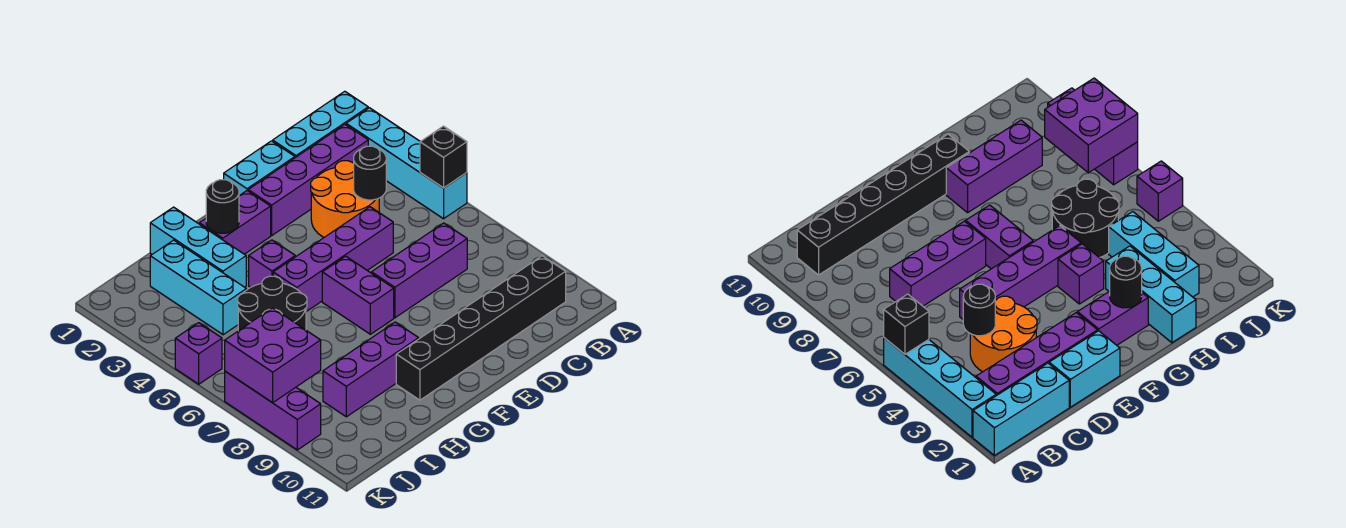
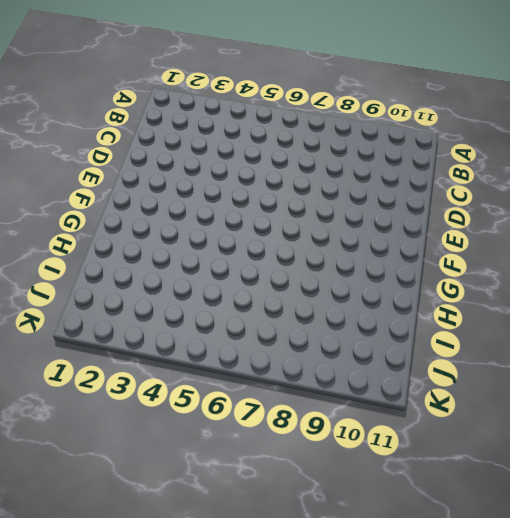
none -> cyan 1x3 brick [273,91,368,158]
none -> cyan 1x4 brick [346,108,467,219]
none -> purple 1x4 brick [248,125,368,235]

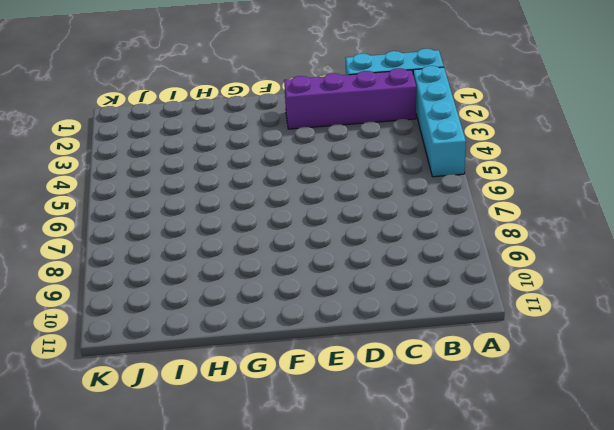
none -> black 1x6 brick [396,256,566,400]
none -> orange 2x2 round brick [311,161,379,237]
none -> purple 1x3 brick [372,223,467,318]

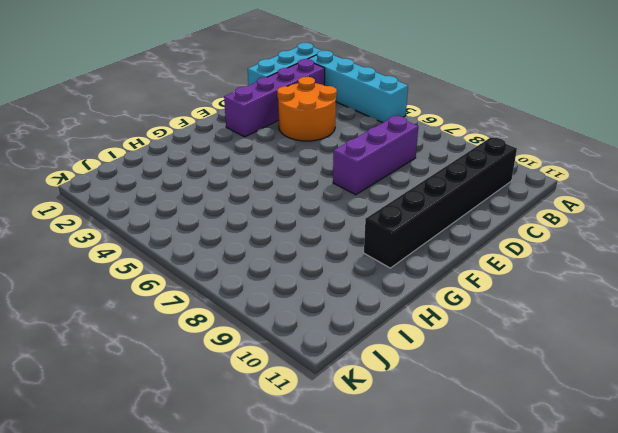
none -> cyan 1x2 brick [224,141,295,196]
none -> purple 1x4 brick [273,207,393,312]
none -> purple 1x2 brick [199,191,271,254]

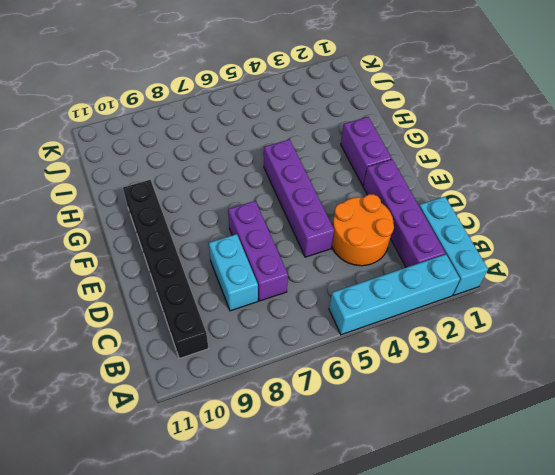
cyan 1x2 brick [209,234,258,311] -> cyan 1x2 brick moved to [224,141,295,196]
none -> purple 1x2 brick [322,256,394,334]
none -> purple 1x1 brick [249,240,295,287]
none -> purple 1x3 brick [323,322,419,417]

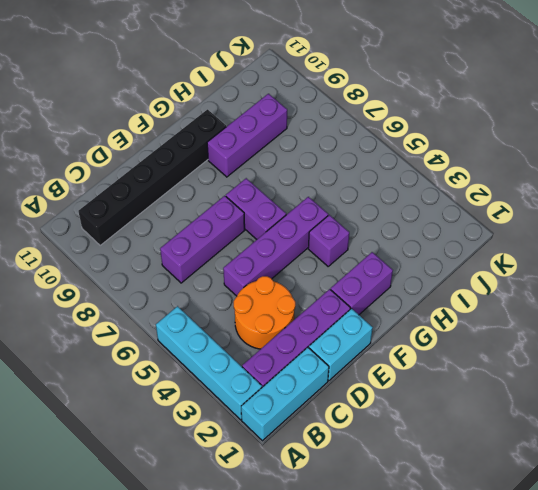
none -> cyan 1x3 brick [150,207,246,287]
none -> black 2x2 round brick [238,276,307,331]
none -> cyan 1x3 brick [150,240,246,335]

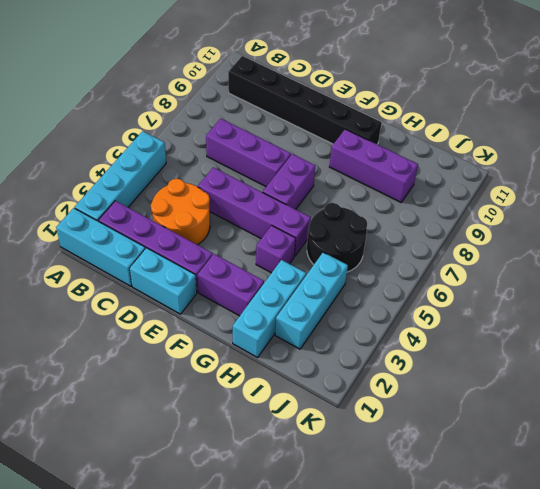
none -> purple 1x1 brick [175,323,222,384]
none -> purple 1x3 brick [225,371,321,450]
none -> black 1x1 brick [420,126,467,188]

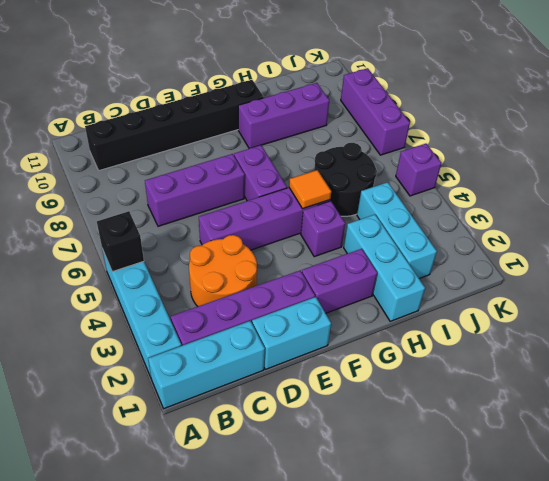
orange 1x1 tile [289,170,331,209] -> none
none -> black 1x1 round brick [354,146,386,200]
none -> black 1x1 round brick [206,180,239,233]
none -> purple 2x2 brick [225,308,321,403]

